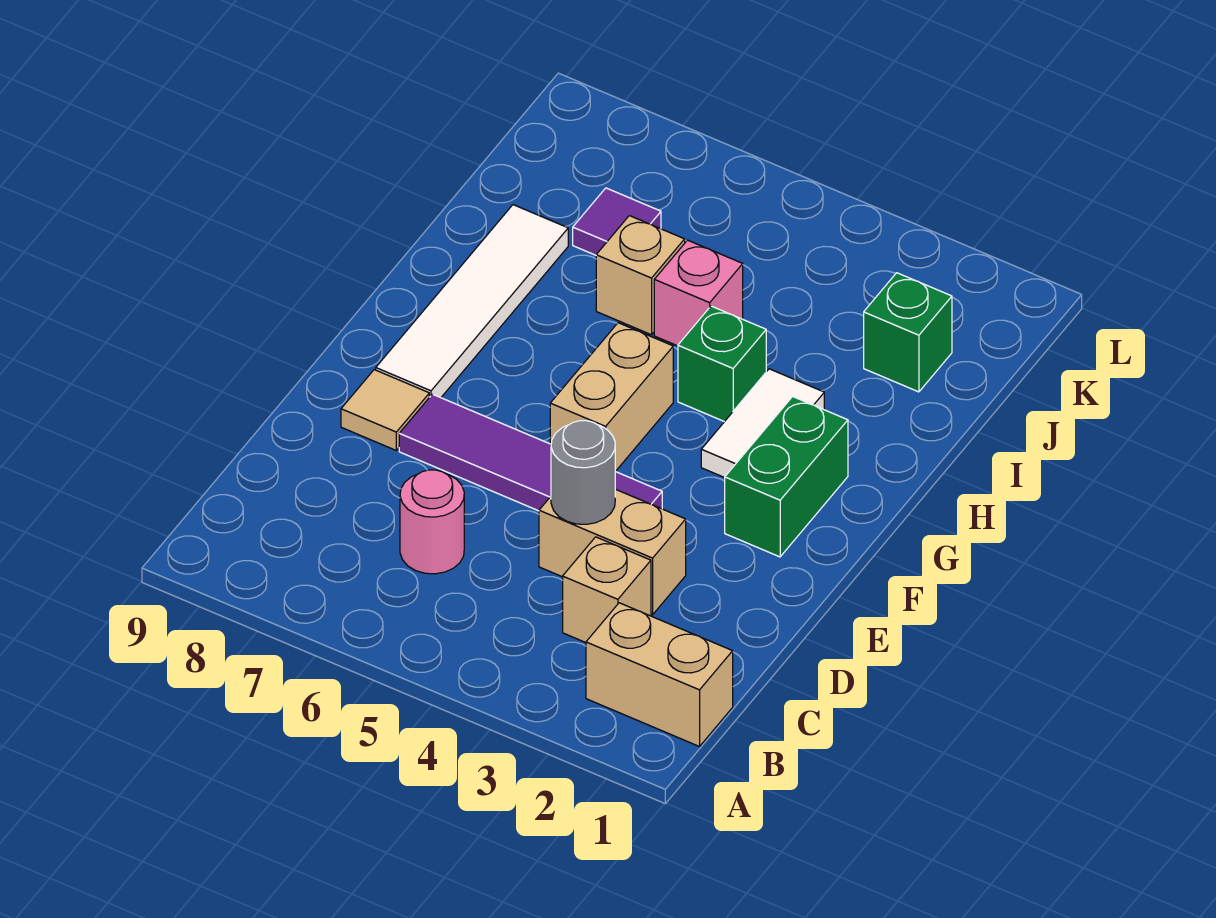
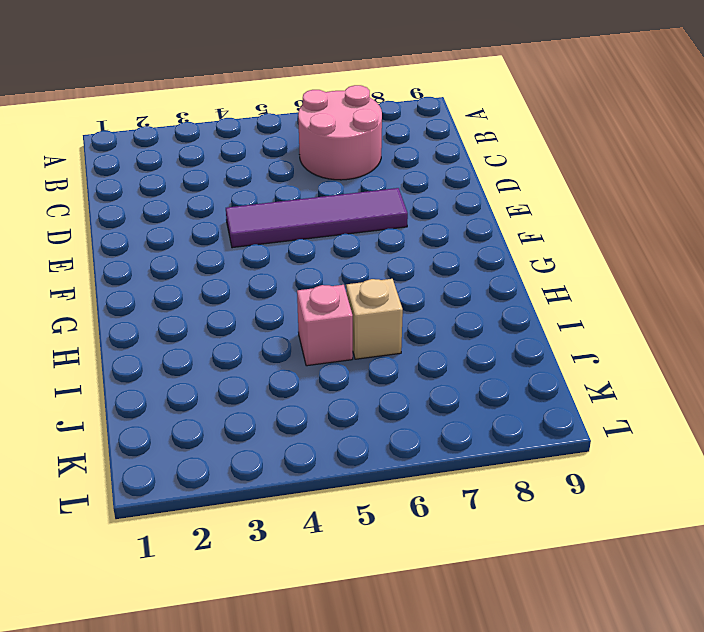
pink 2x2 round brick [298,85,382,180] -> pink 1x1 round brick [400,470,464,574]
none -> tan 1x2 brick [586,603,733,747]
none -> tan 1x1 brick [563,537,651,643]
none -> tan 1x2 brick [539,489,686,615]

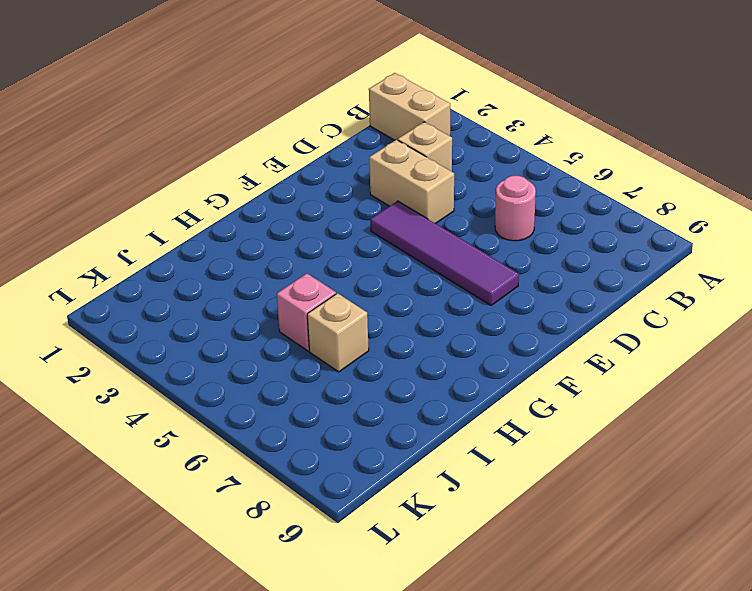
none -> tan 1x1 tile [341,370,429,450]
none -> green 1x2 brick [725,397,848,557]
none -> tan 1x2 brick [550,323,673,472]

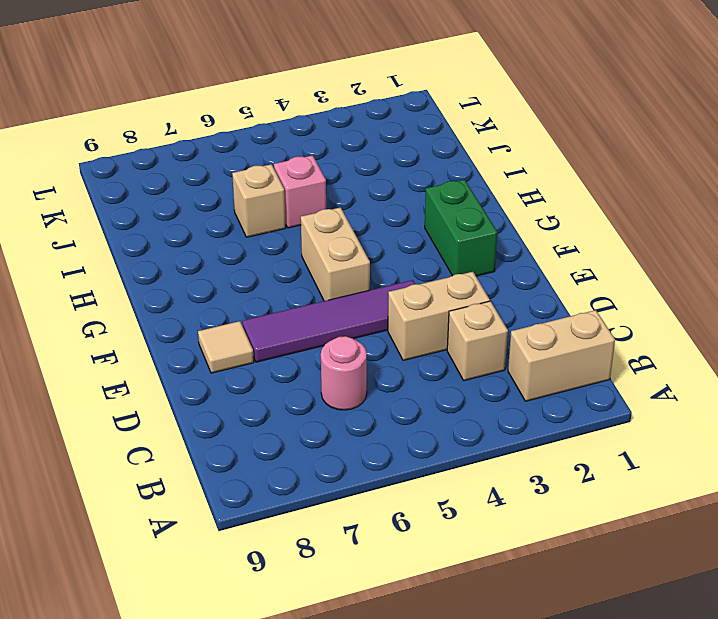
none -> white 1x4 tile [376,205,568,398]
none -> white 1x2 tile [701,369,824,478]
none -> green 1x1 brick [678,306,766,422]

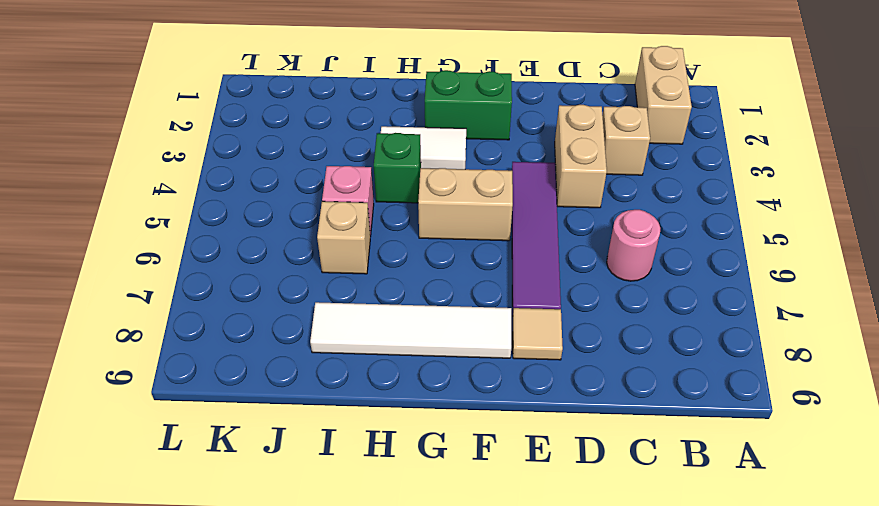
none -> green 1x1 brick [864,273,952,392]
none -> purple 1x1 tile [573,188,661,255]
none -> grey 1x1 round brick [551,421,615,524]

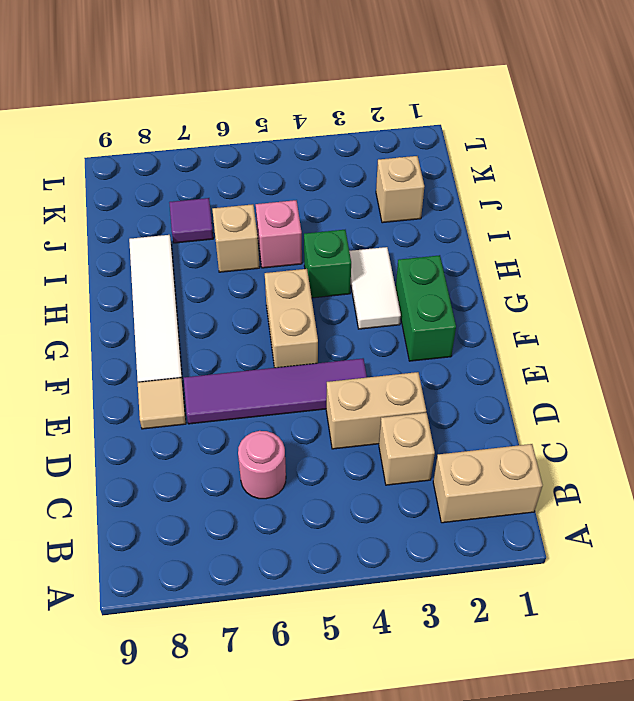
tan 1x1 brick [376,156,424,223] -> green 1x1 brick [864,273,952,392]
none -> grey 1x1 round brick [551,421,615,524]

